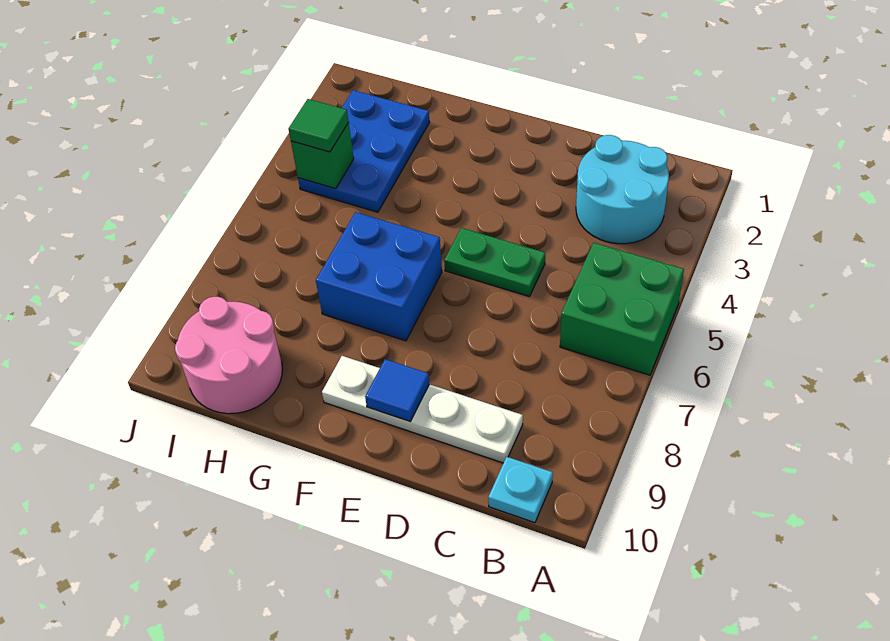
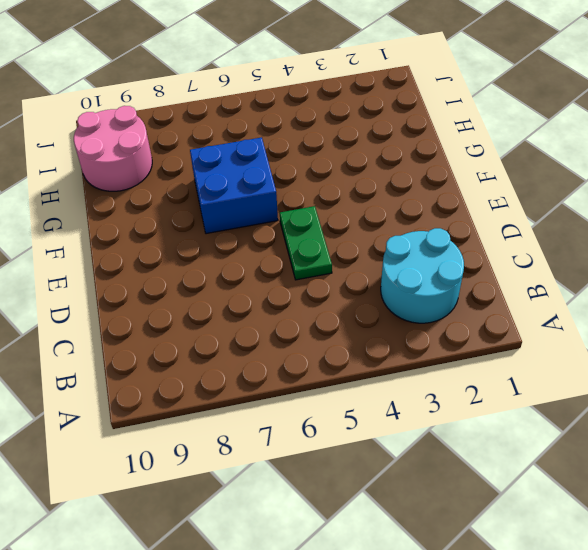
none -> green 2x2 brick [560,243,684,375]
none -> cyan 1x1 plate [488,457,553,523]

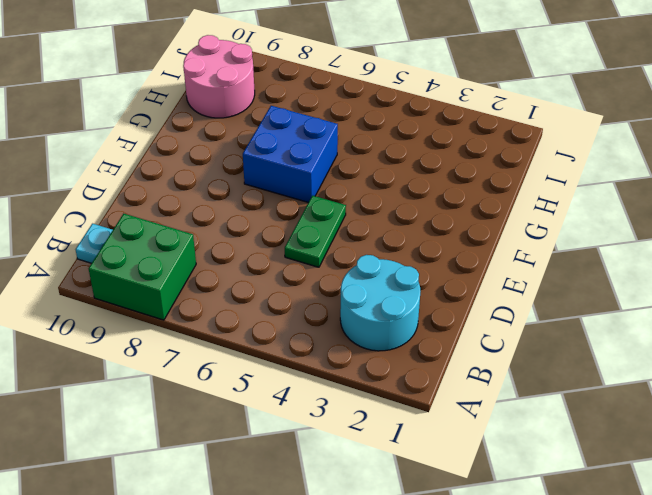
green 2x2 brick [89,214,196,320] -> green 2x2 brick moved to [560,243,684,375]
none -> white 1x4 plate [322,356,523,463]
none -> blue 2x3 plate [298,90,430,212]

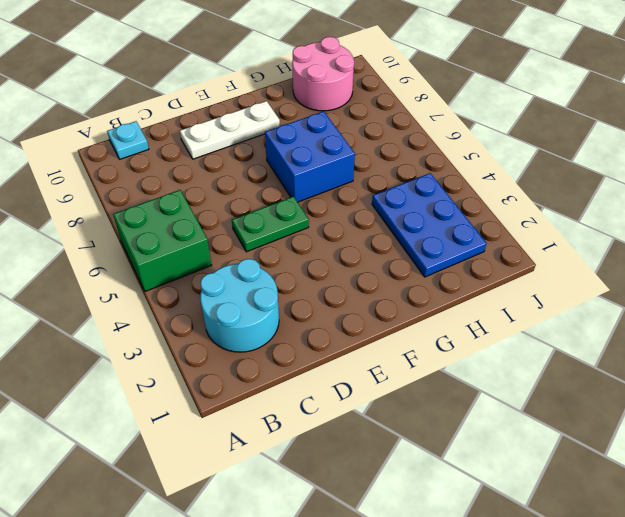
white 1x3 plate [180,101,280,159] -> white 1x4 plate [322,356,523,463]
none -> blue 1x1 tile [365,359,429,421]
none -> green 1x1 brick [291,123,354,189]

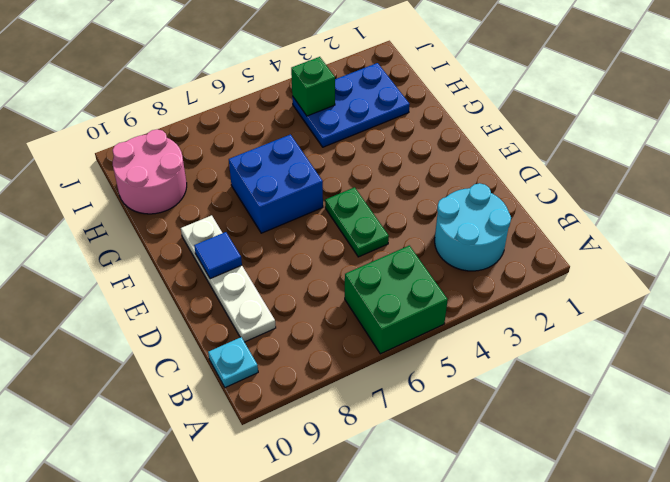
none -> green 1x1 tile [289,99,348,152]

